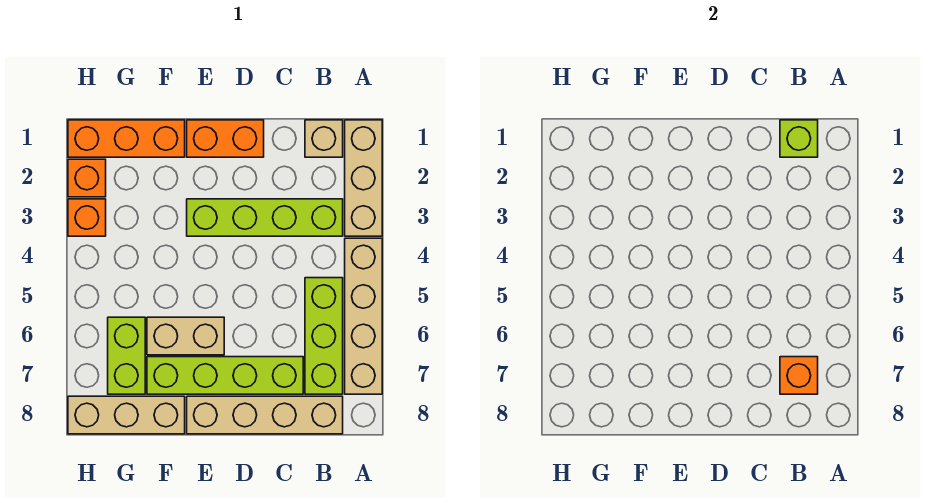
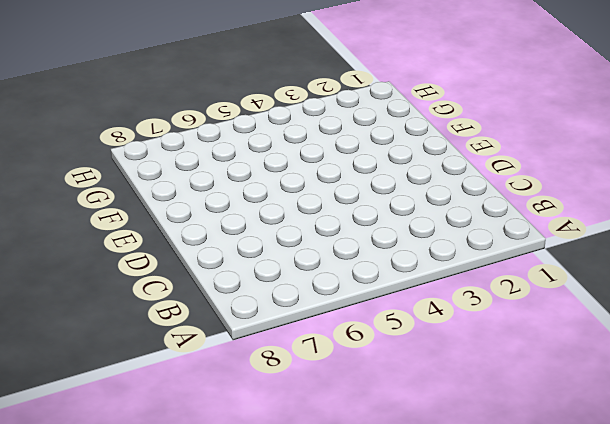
none -> tan 1x3 brick [345,120,382,236]
none -> tan 1x4 brick [345,238,382,394]
none -> tan 1x1 brick [305,120,343,157]

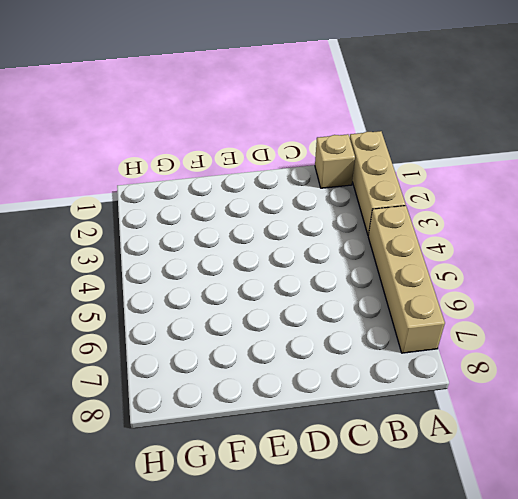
none -> lime 1x4 brick [187,199,343,236]
none -> lime 1x3 brick [305,278,343,394]
none -> tan 1x4 brick [187,396,343,434]

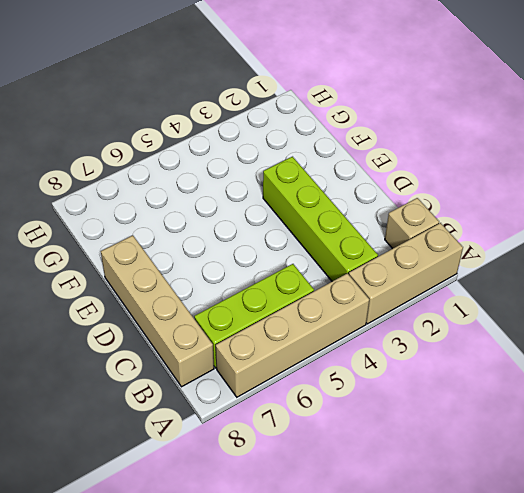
none -> lime 1x4 brick [147,357,303,394]
none -> orange 1x2 brick [187,120,264,157]
none -> tan 1x2 brick [147,317,224,355]

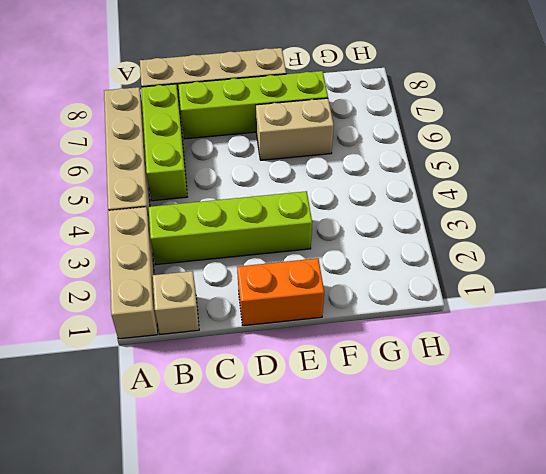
none -> orange 1x3 brick [68,120,185,157]
none -> tan 1x3 brick [68,396,185,434]
none -> lime 1x2 brick [108,317,145,394]

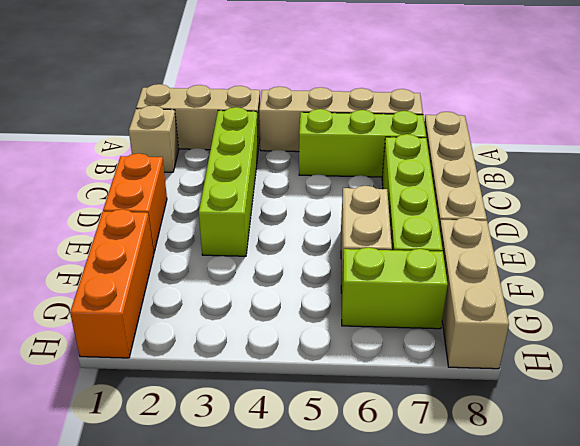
none -> orange 1x1 brick [68,159,106,197]
none -> orange 1x1 brick [68,199,106,236]
none -> lime 1x1 brick [780,120,818,157]

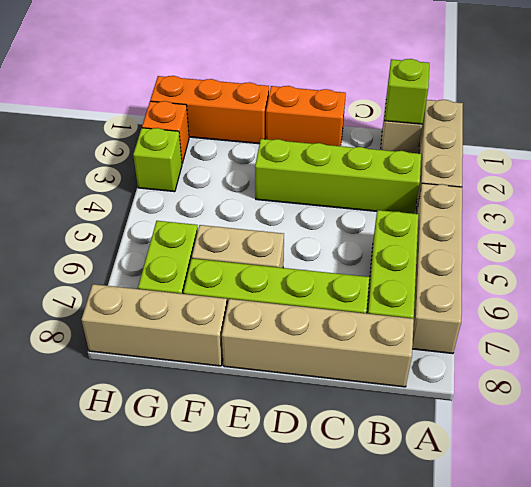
lime 1x1 brick [133,128,182,192] -> orange 1x1 brick [68,199,106,236]
none -> orange 1x1 brick [780,357,818,394]

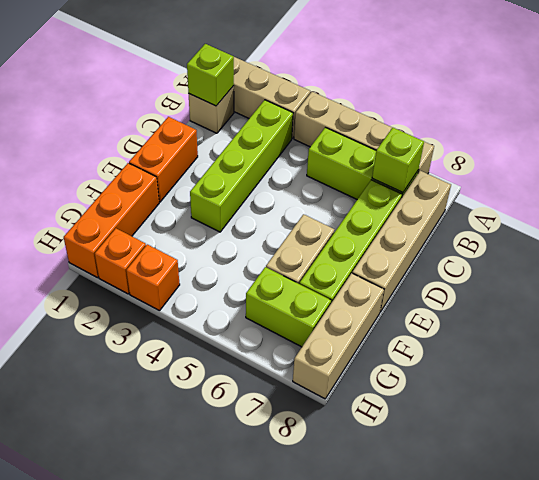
lime 1x1 brick [372,127,424,193] -> orange 1x1 brick [780,357,818,394]

